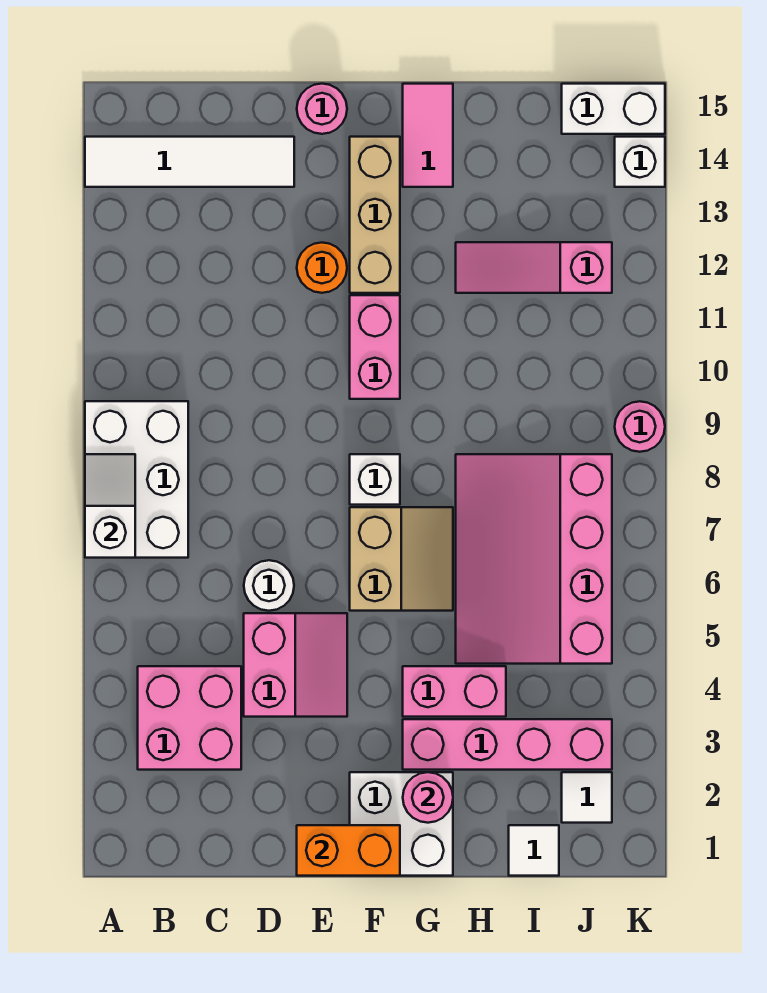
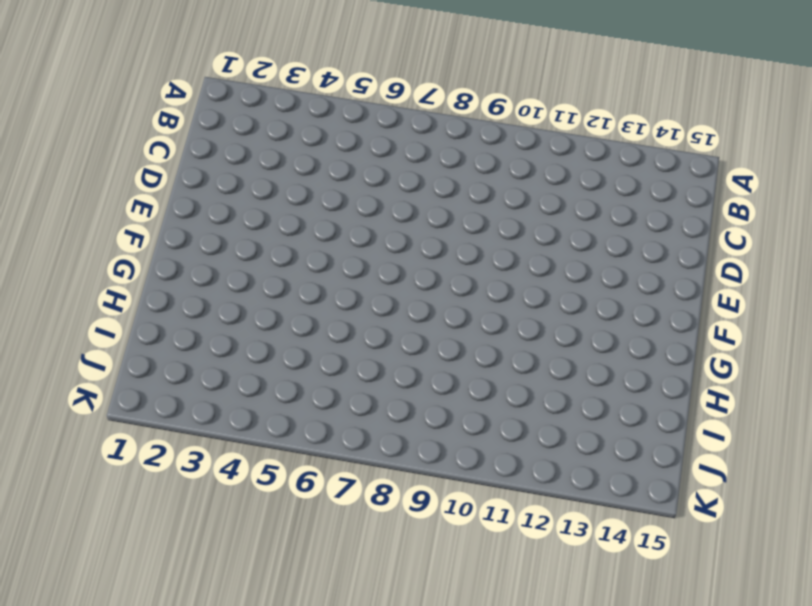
none -> white 2x3 brick [85,401,188,558]
none -> white 1x4 tile [85,137,294,187]
none -> pink 2x2 brick [138,666,241,770]

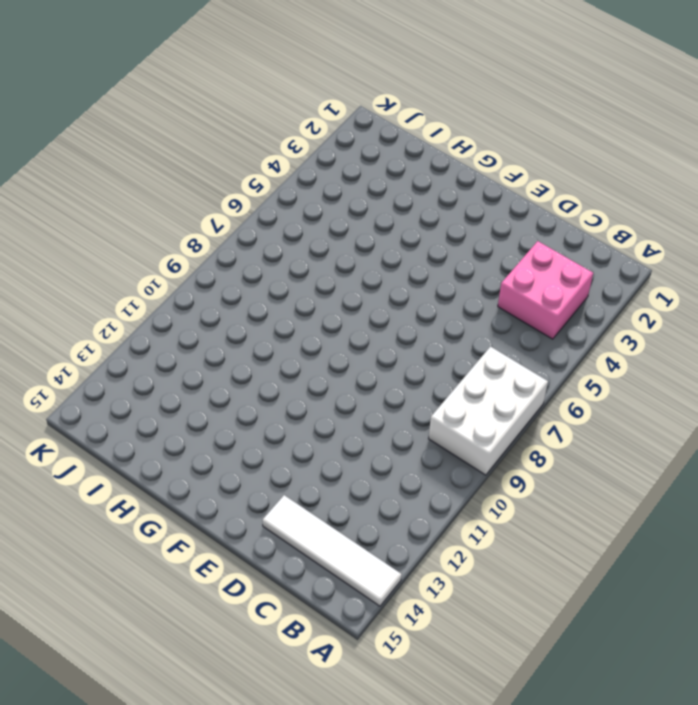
none -> pink 2x2 slope [244,613,347,717]
none -> white 1x1 round brick [244,560,294,611]
none -> orange 1x1 round brick [297,243,347,293]

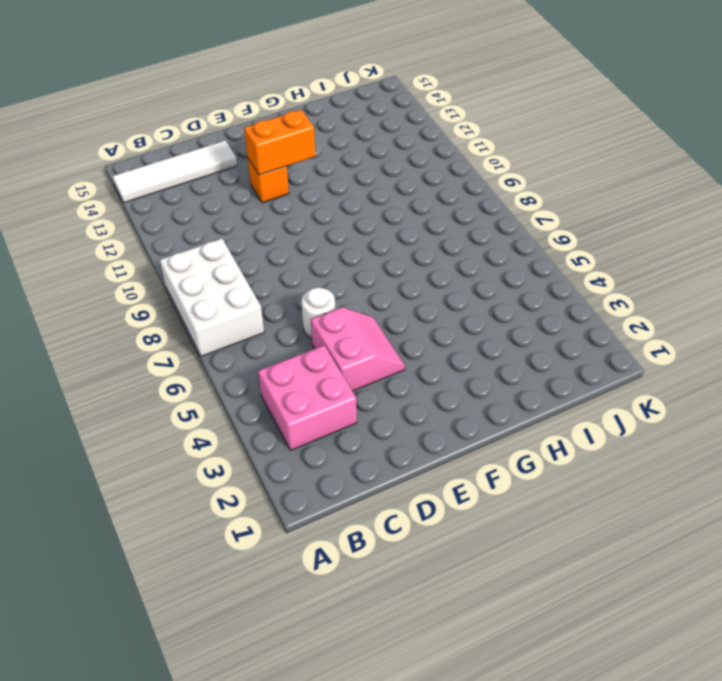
orange 1x1 brick [248,159,289,203] -> orange 1x1 round brick [297,243,347,293]
orange 1x2 brick [244,110,315,175] -> orange 1x2 brick moved to [297,825,400,876]
none -> pink 1x1 round brick [297,84,347,134]
none -> white 2x2 brick [350,772,453,876]
none -> tan 2x2 slope [350,507,453,611]

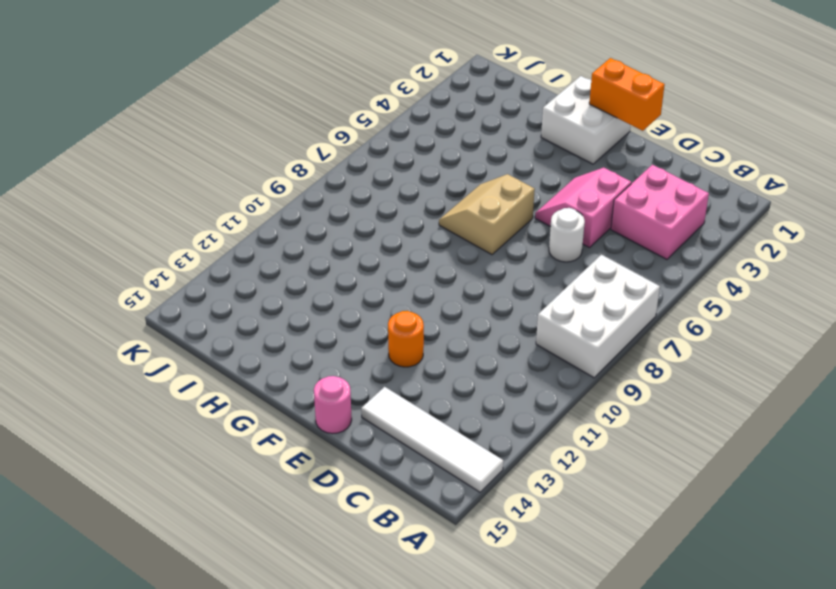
none -> white 1x1 brick [350,454,400,505]
none -> pink 1x2 brick [350,295,400,399]
none -> tan 1x3 brick [350,137,400,293]

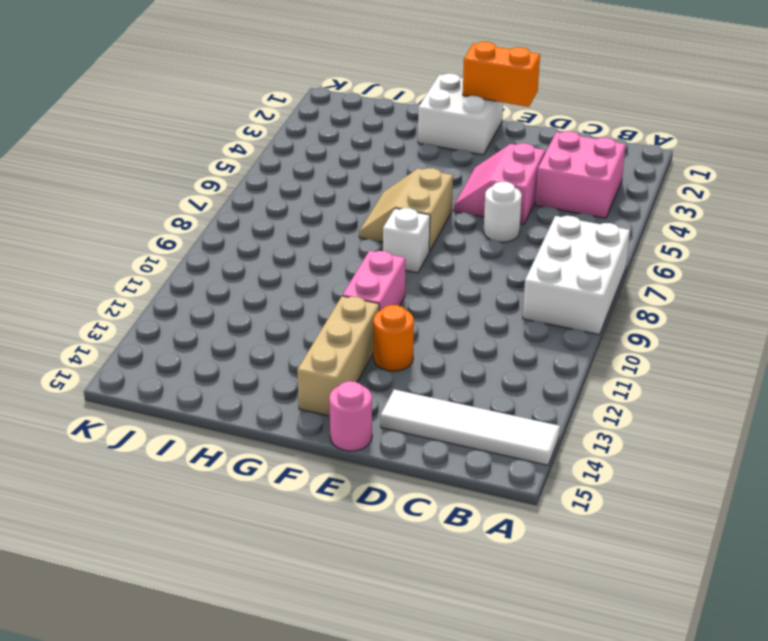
none -> pink 1x4 brick [403,719,612,770]
none -> pink 1x2 brick [403,666,506,717]
none -> pink 1x2 tile [403,84,453,187]

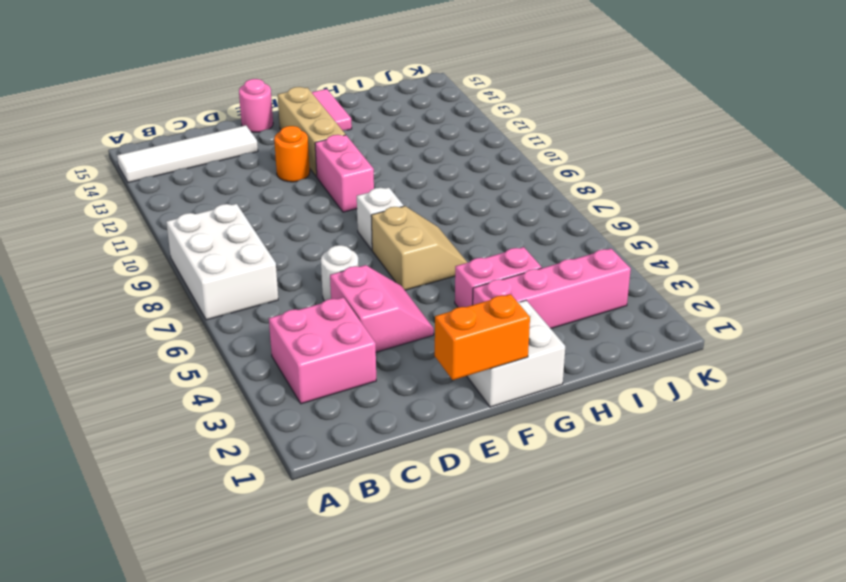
none -> pink 3x4 slope [456,454,612,664]
none -> pink 1x3 slope [456,242,612,293]
none -> white 1x1 tile [509,825,559,876]

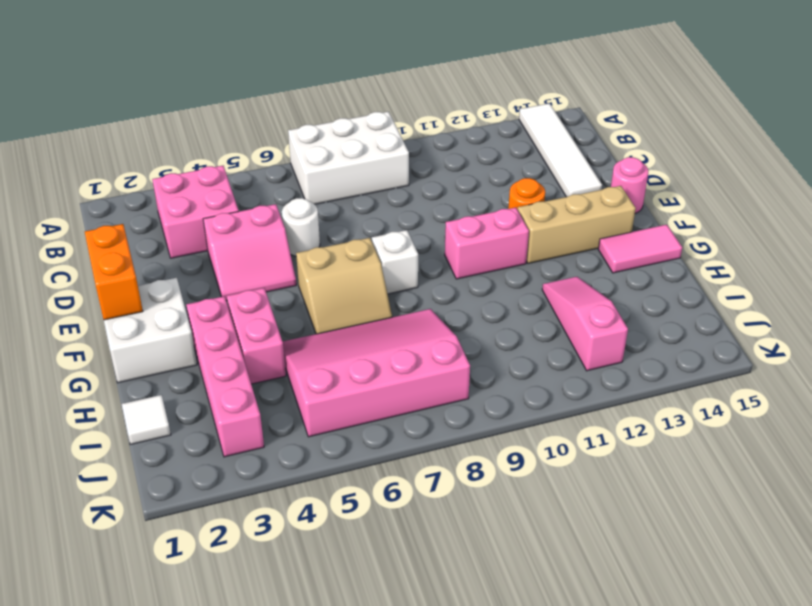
none -> white 1x1 tile [562,772,612,823]
none -> white 1x2 brick [562,84,665,134]
none -> pink 1x1 round brick [615,401,665,452]

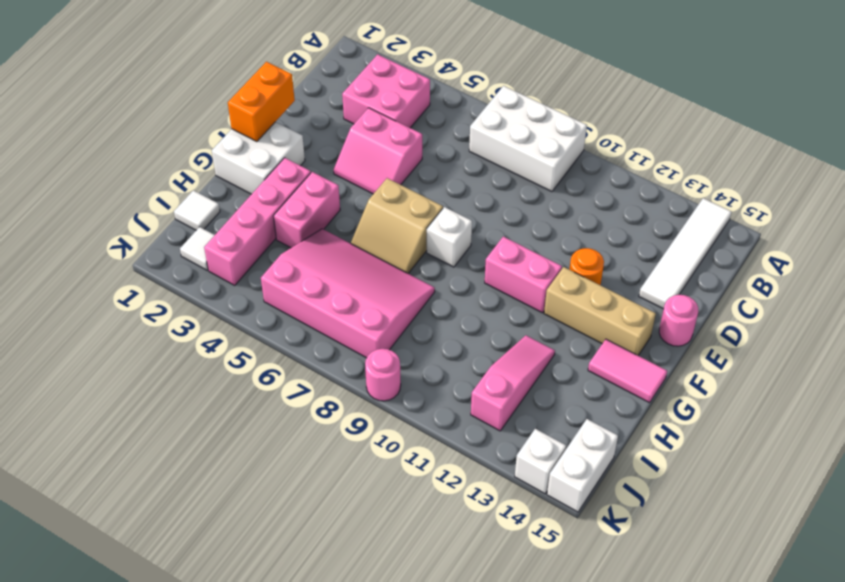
none -> white 1x1 round brick [244,560,294,611]
none -> white 1x2 slope [85,454,135,558]
none -> pink 1x1 round brick [403,772,453,823]

